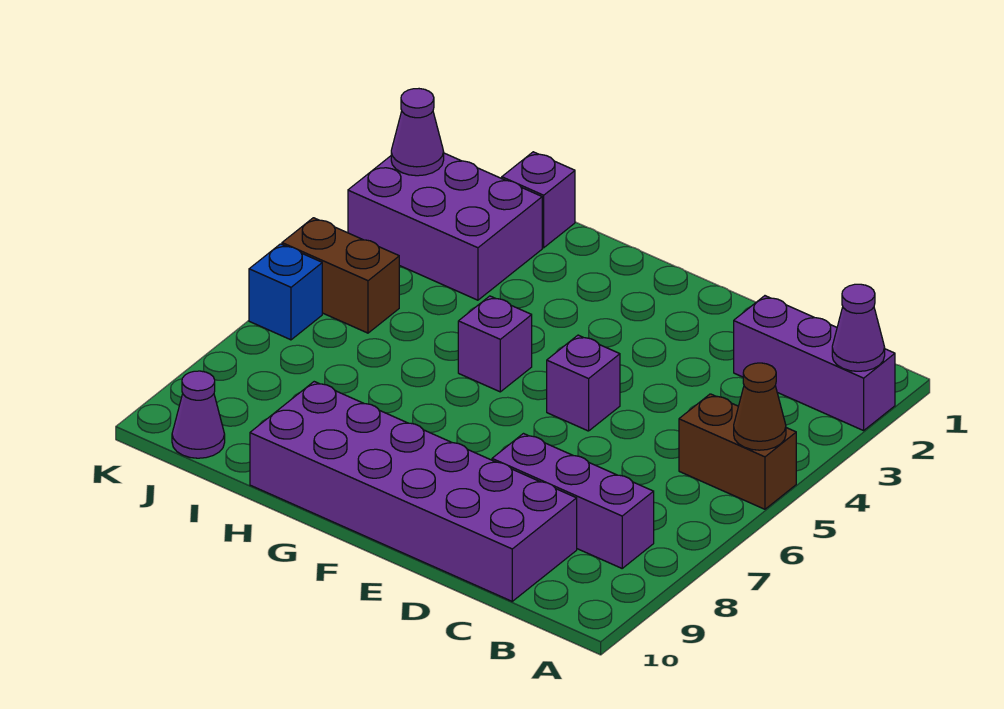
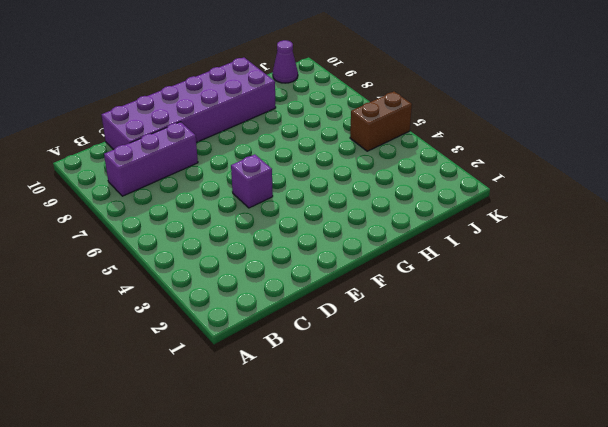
none -> purple 1x3 brick [734,296,895,431]
none -> brown 1x2 brick [679,394,796,509]
none -> purple 1x1 brick [458,296,532,392]

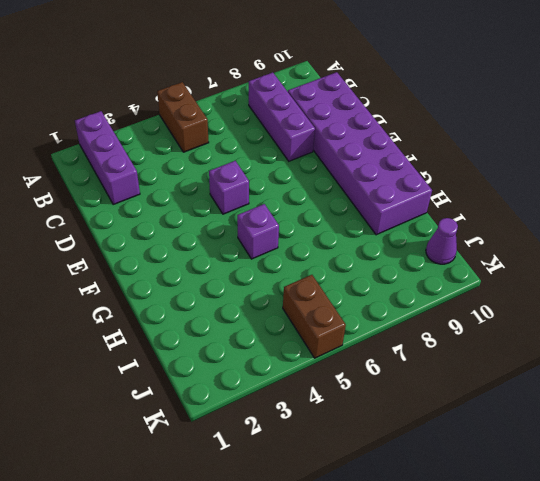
none -> purple 1x1 brick [502,152,575,248]
none -> purple 2x3 brick [348,153,542,300]
none -> blue 1x1 brick [249,244,322,340]

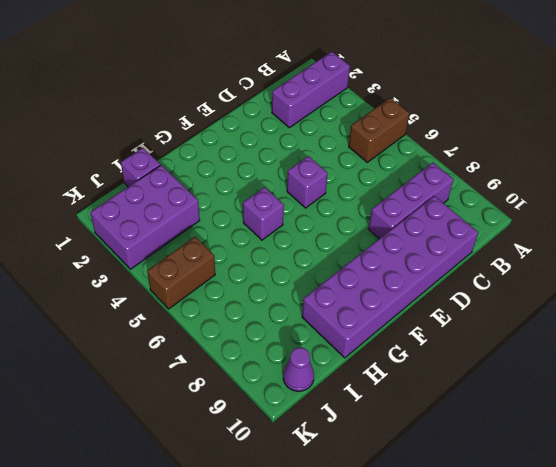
none -> blue 1x1 brick [249,244,322,340]
none -> purple 1x1 cone [832,284,885,371]
none -> brown 1x1 cone [734,363,786,450]

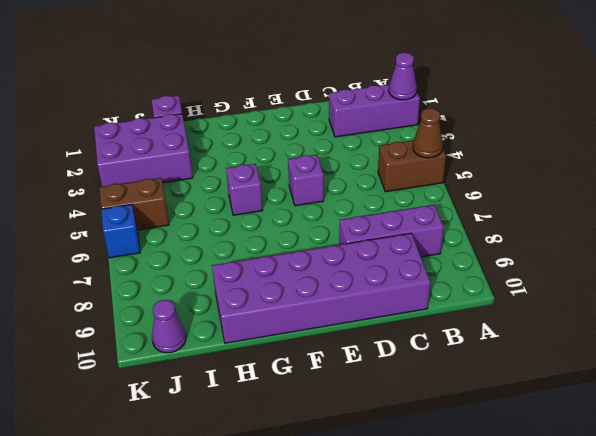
none -> purple 1x1 cone [391,89,444,176]

